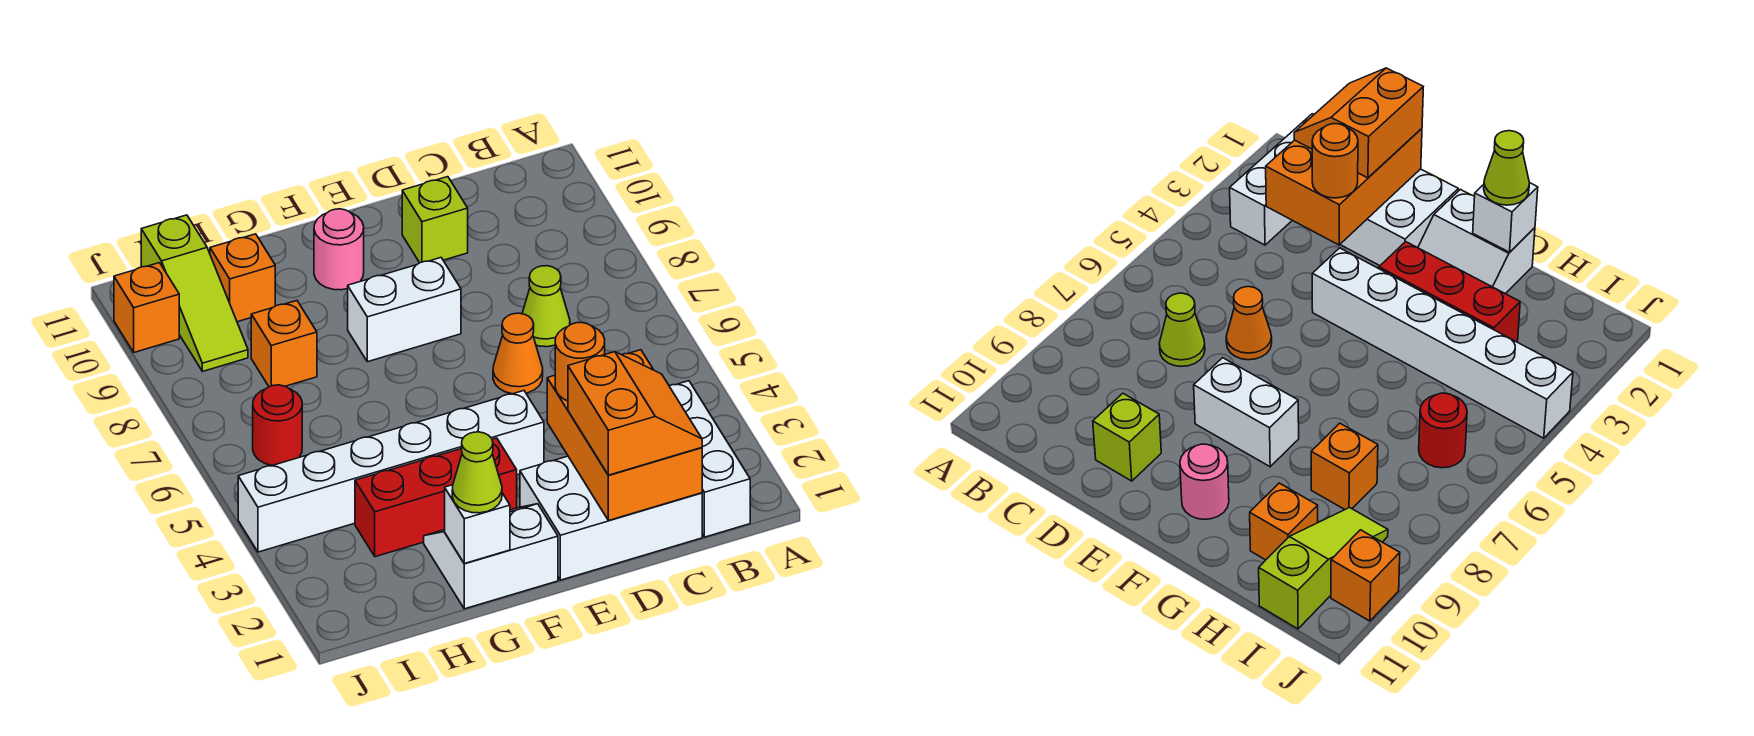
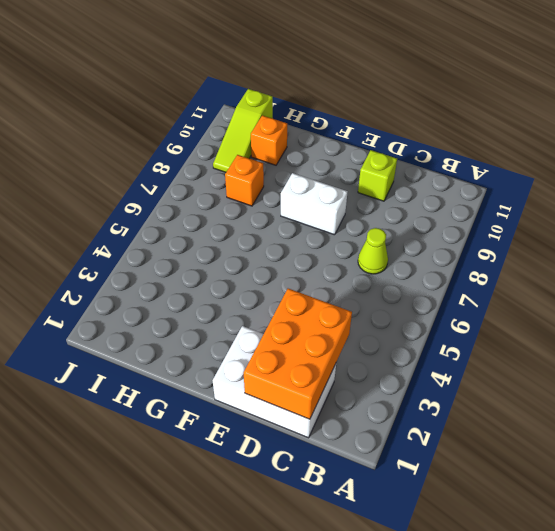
none -> white 1x3 brick [669,381,750,537]
none -> orange 1x1 cone [493,313,543,394]
none -> white 1x6 brick [238,391,544,552]

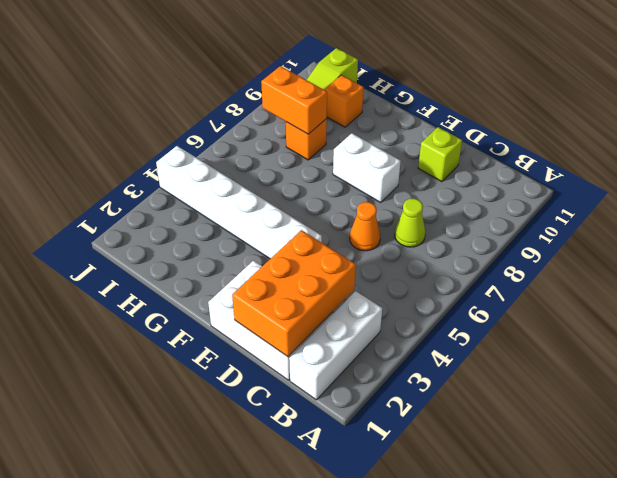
orange 1x2 brick [261,66,327,134] -> none
none -> white 2x2 slope [424,504,558,609]
none -> red 1x3 brick [355,438,517,557]
none -> pink 1x1 round brick [314,209,364,290]

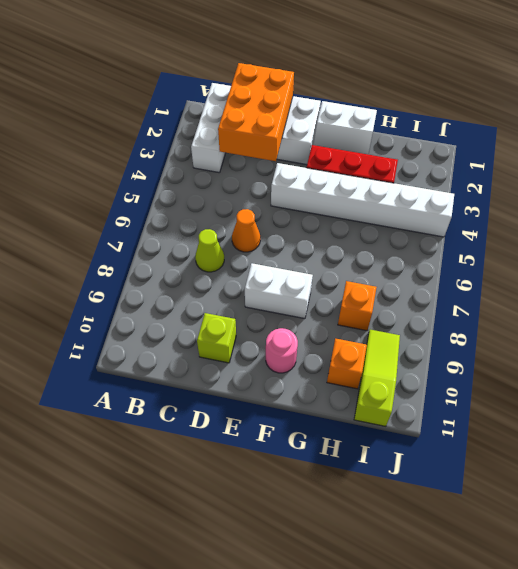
none -> red 1x1 round brick [253,385,302,465]
none -> orange 1x1 brick [114,263,179,352]
none -> white 1x1 brick [445,485,510,564]

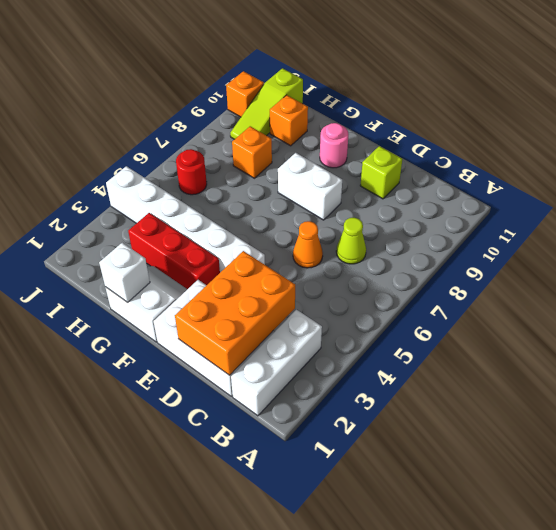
none -> orange 2x2 slope [568,352,702,475]
none -> orange 1x1 round brick [555,323,605,401]
none -> lime 1x1 cone [452,432,502,513]

